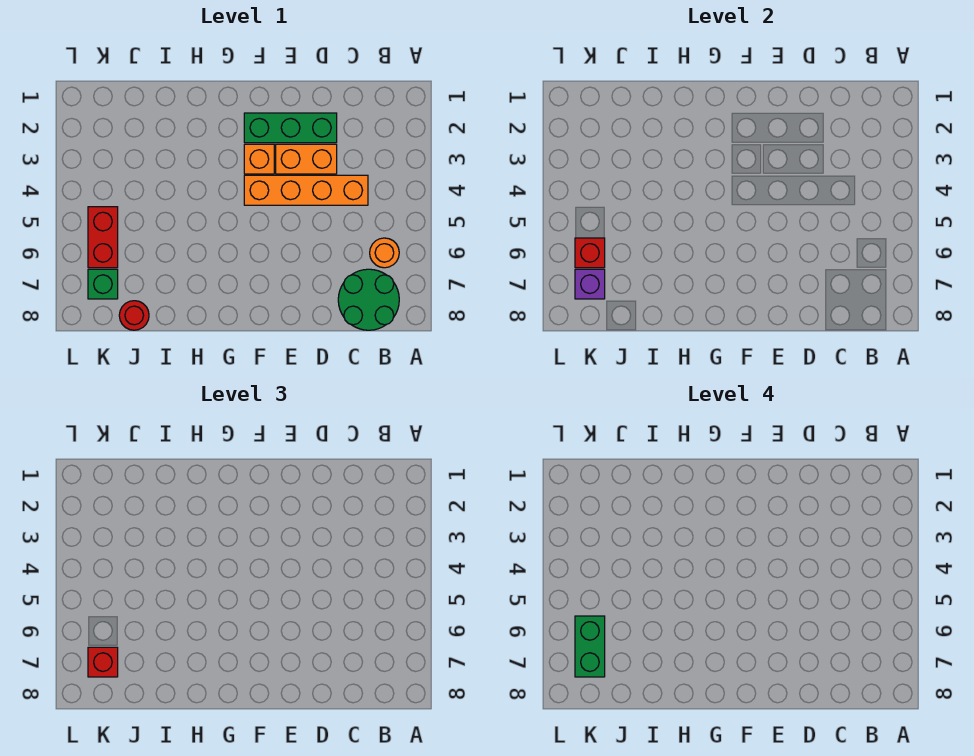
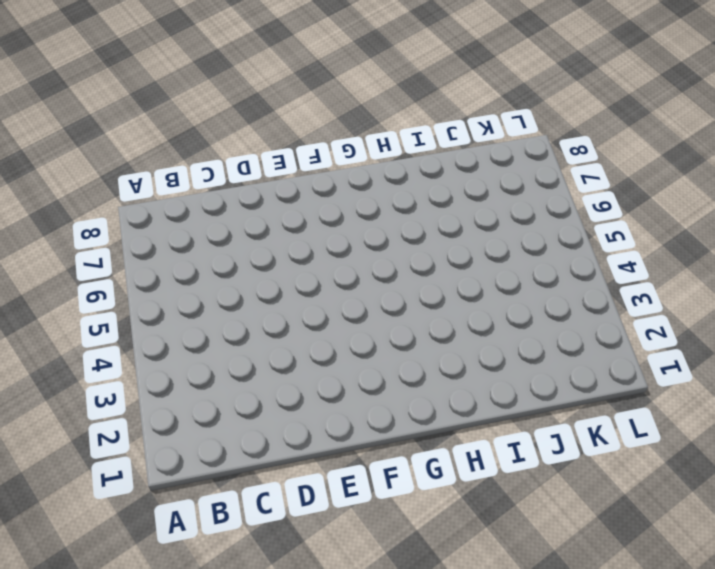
none -> orange 1x1 round brick [370,238,399,268]
none -> green 2x2 round brick [338,269,399,330]
none -> orange 1x4 brick [244,175,368,205]

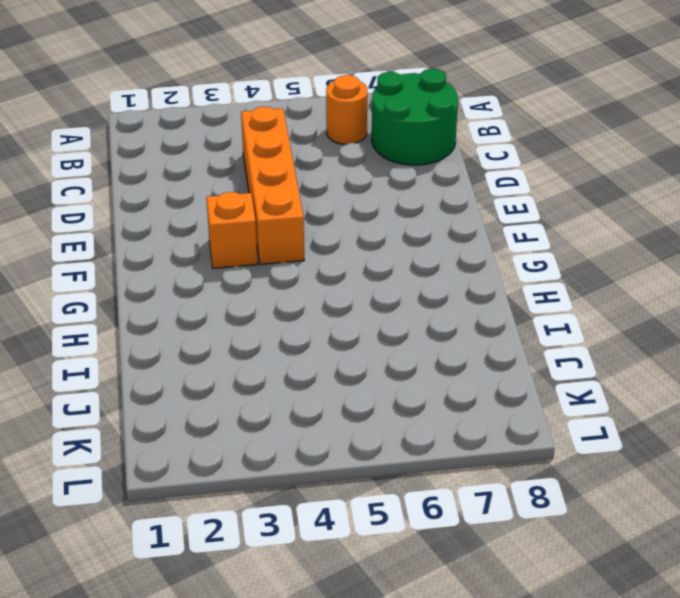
none -> green 1x3 brick [244,113,337,143]
none -> orange 1x2 brick [276,144,337,174]
none -> red 1x1 round brick [119,301,149,330]

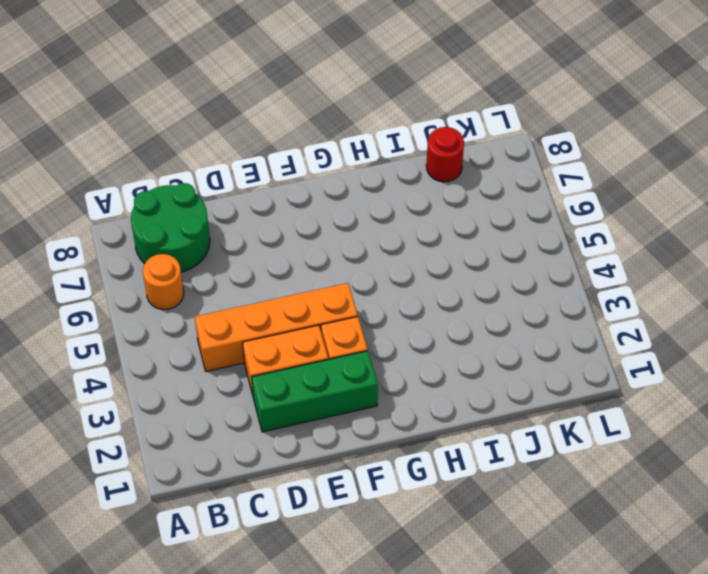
none -> red 1x2 brick [88,207,118,268]
none -> green 1x1 brick [88,269,118,299]
none -> red 1x1 brick [575,238,605,268]

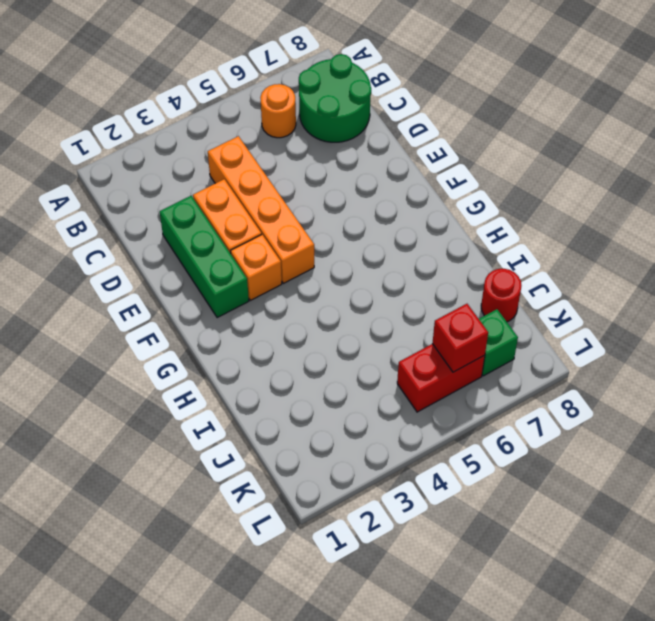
none -> purple 1x1 brick [575,269,605,299]
none -> red 1x1 brick [88,647,118,677]
none -> green 1x2 brick [575,616,605,677]

